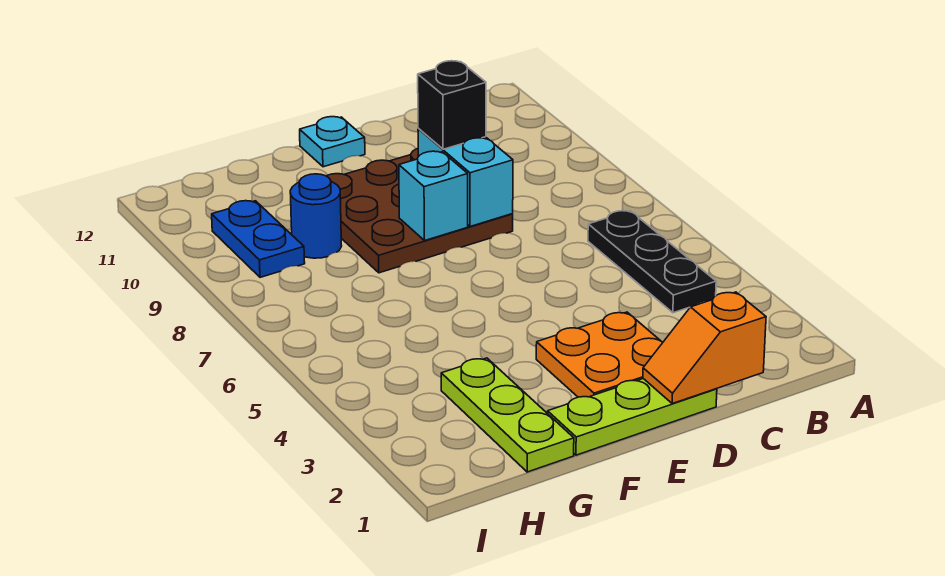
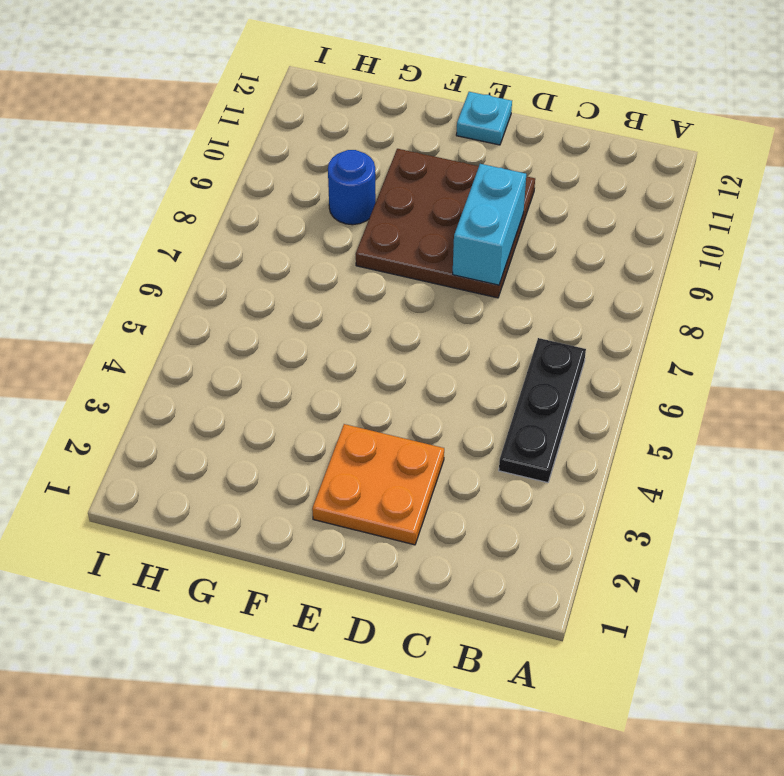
none -> lime 1x3 plate [548,379,717,455]
none -> lime 1x3 plate [441,358,574,472]
none -> blue 1x2 plate [212,201,305,277]

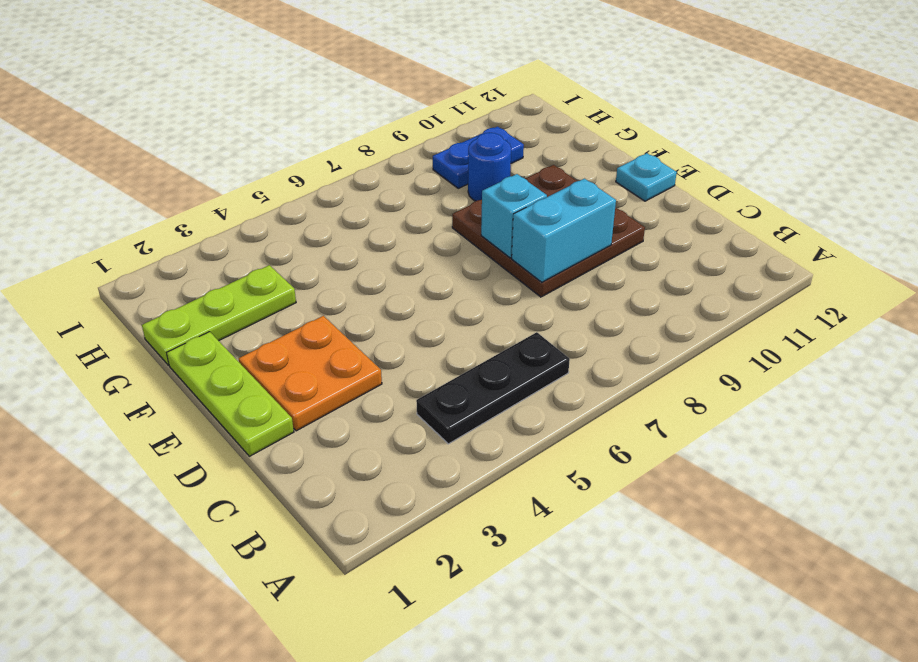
none -> orange 1x2 slope [643,292,766,404]
none -> black 1x1 brick [418,61,486,149]

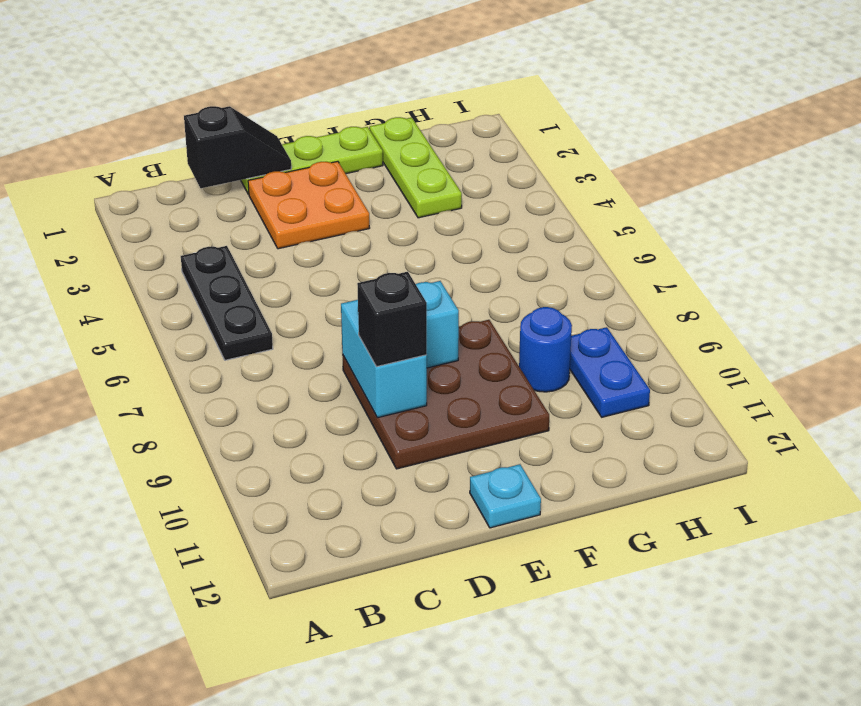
black 1x2 slope [184,106,291,188] -> orange 1x2 slope [643,292,766,404]

